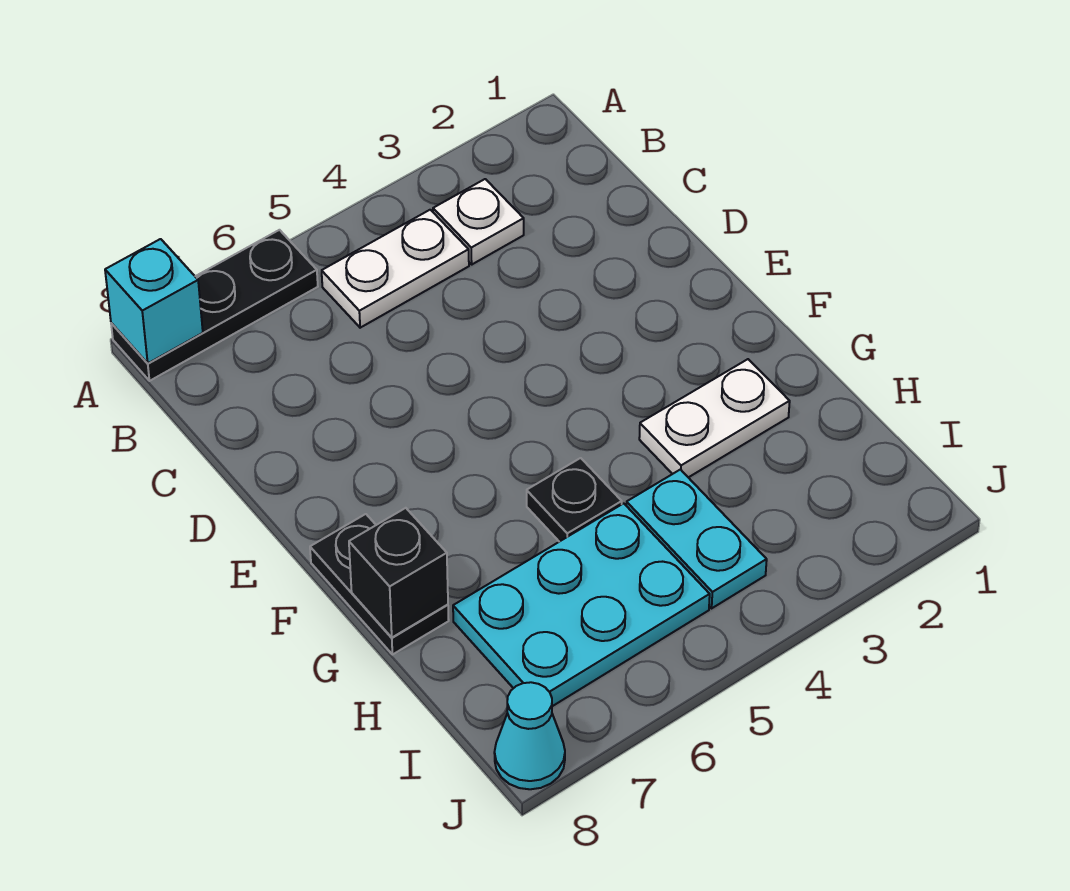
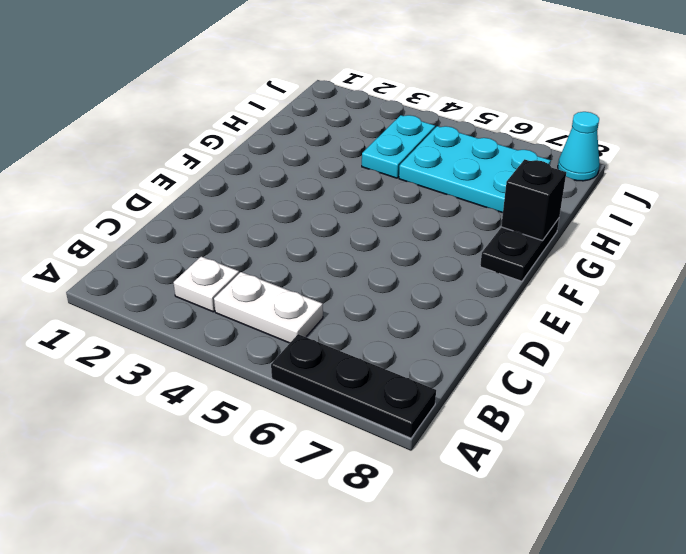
none -> white 1x2 plate [639,359,790,477]
none -> black 1x1 plate [527,458,622,542]

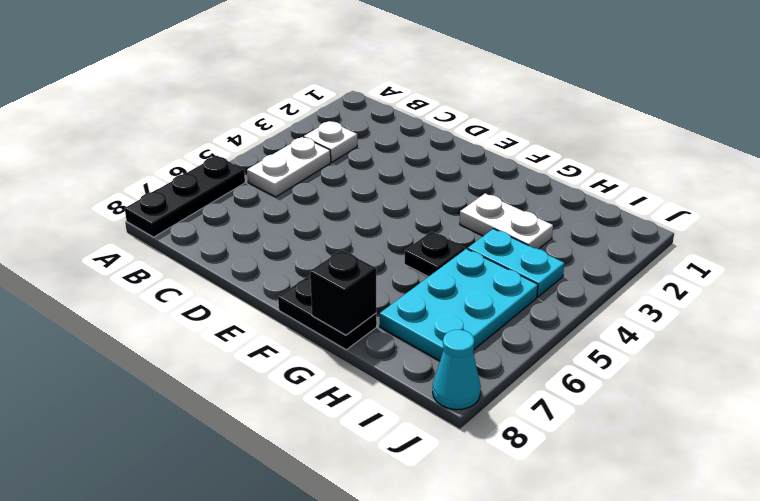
white 1x2 plate [460,194,553,249] -> white 1x2 plate turned to [639,359,790,477]
none -> cyan 1x1 brick [105,239,203,363]

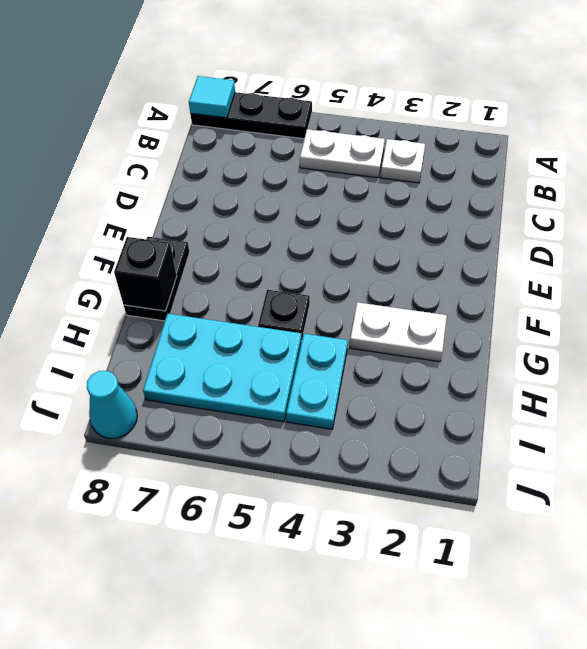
cyan 1x1 tile [189,76,235,118] -> cyan 1x1 brick [105,239,203,363]

